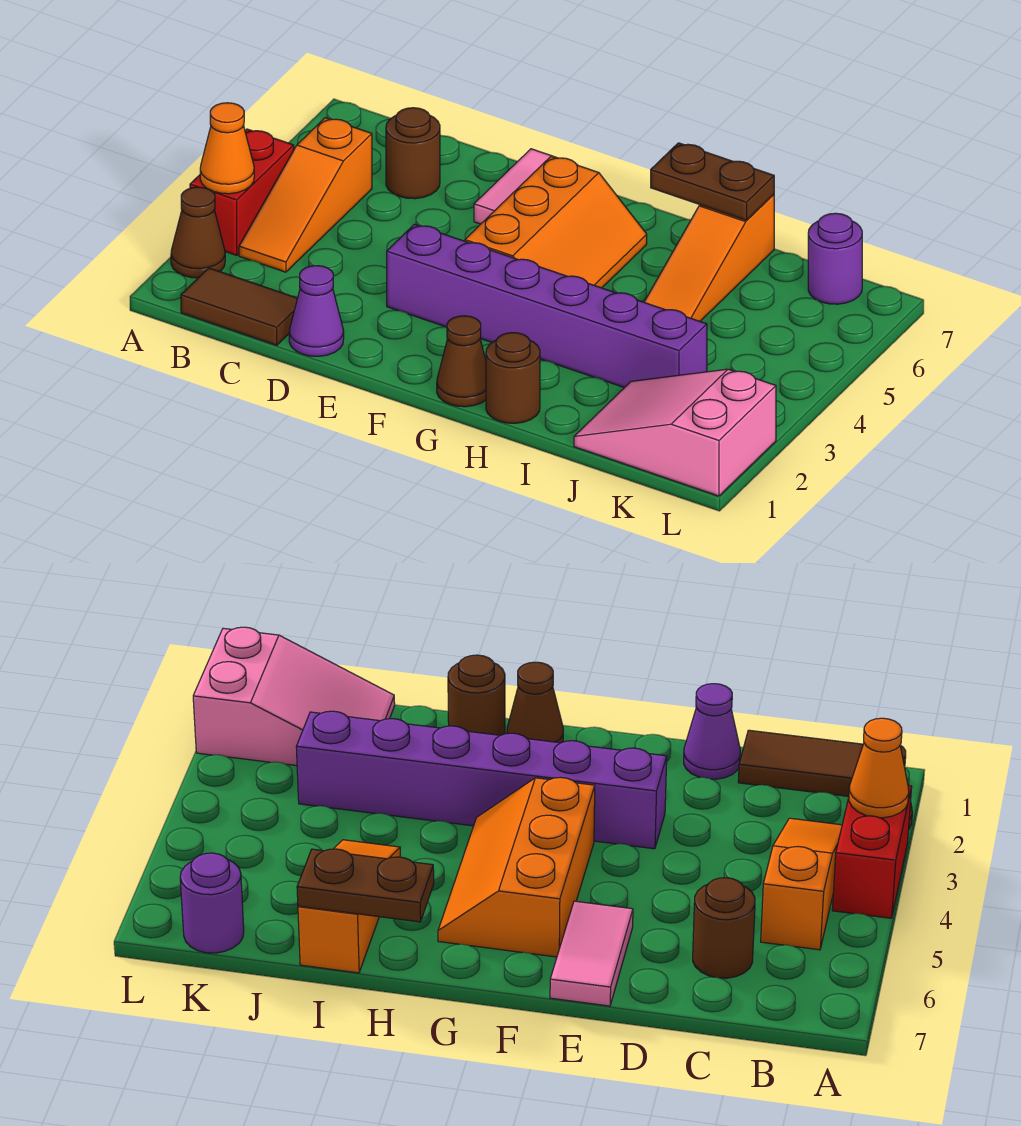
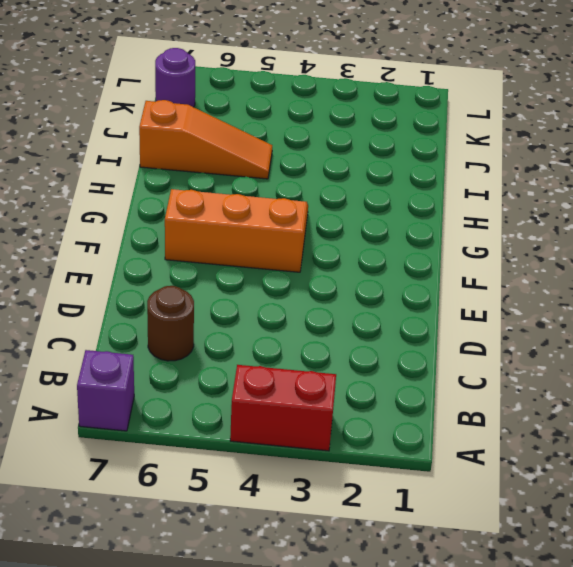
purple 1x1 brick [77,350,134,431] -> none
none -> brown 1x1 cone [171,187,225,278]
none -> brown 1x2 tile [181,268,297,345]
none -> orange 1x3 slope [239,118,372,272]

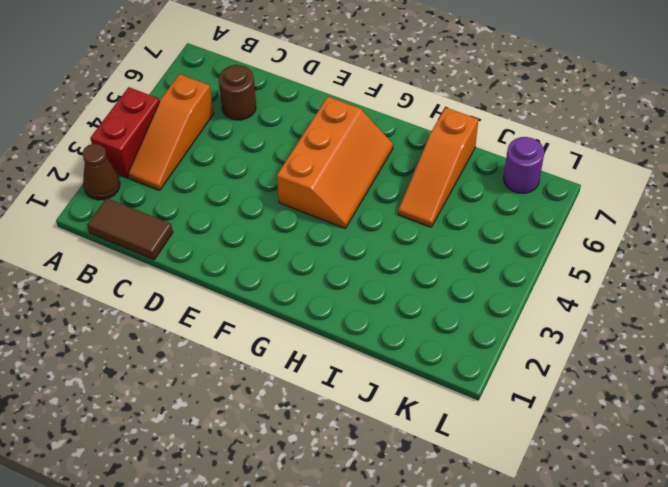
none -> purple 1x1 cone [289,266,344,356]
none -> purple 1x6 brick [387,224,707,388]
none -> pink 1x2 tile [474,149,577,224]

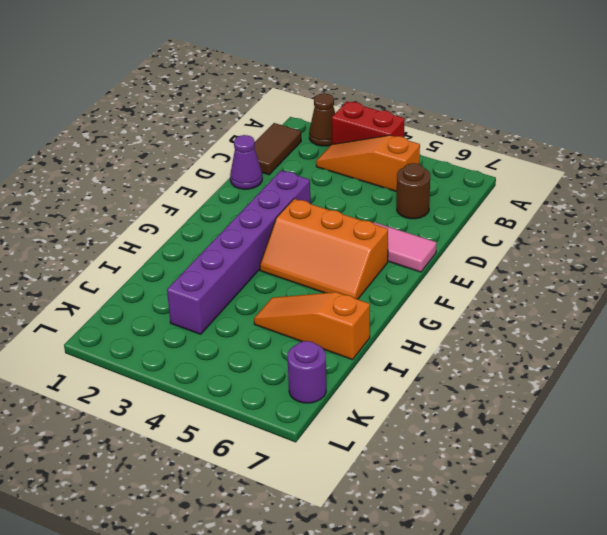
none -> brown 1x1 cone [437,316,486,407]
none -> brown 1x1 round brick [486,333,540,423]
none -> pink 2x3 slope [574,369,776,496]

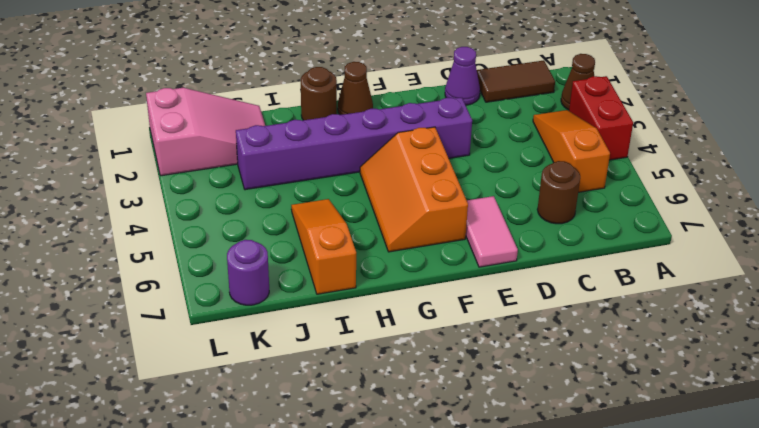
none -> orange 1x1 cone [200,103,254,194]
none -> brown 1x2 plate [651,143,774,220]

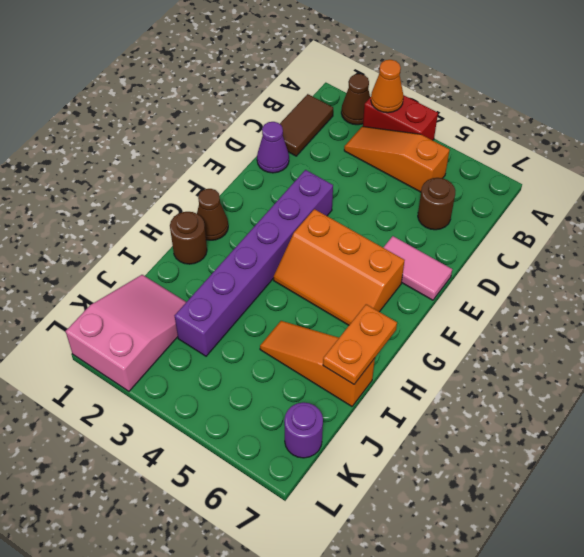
orange 1x2 plate [323,304,397,384] -> brown 1x2 plate [651,143,774,220]

